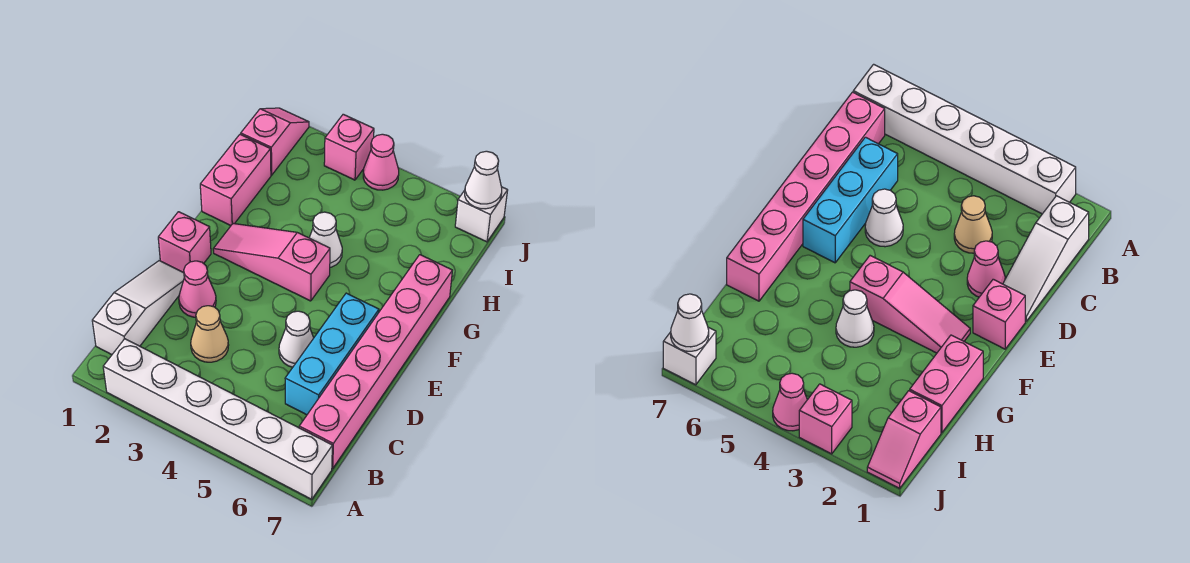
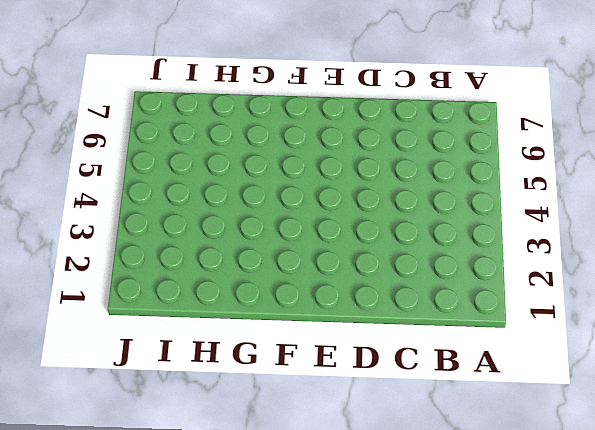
none -> white 1x6 brick [103,339,332,499]
none -> white 1x3 slope [92,261,184,355]
none -> pink 1x6 brick [299,255,452,468]

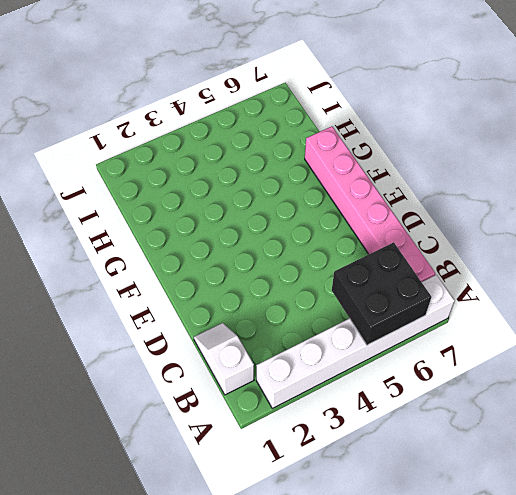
black 2x2 brick [332,242,431,345] -> none
white 1x2 slope [194,323,254,395] -> white 1x3 slope [92,261,184,355]
none -> tan 1x1 cone [191,306,229,362]
none -> cyan 1x3 brick [285,293,379,415]
none -> pink 1x1 cone [179,261,216,317]

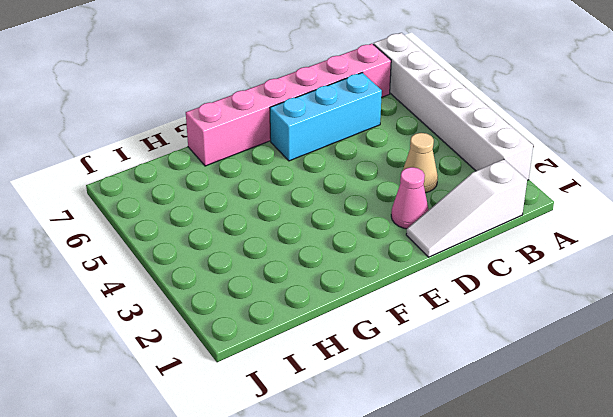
none -> white 1x1 cone [279,311,314,367]
none -> pink 1x1 brick [158,212,211,273]
none -> pink 1x3 slope [213,224,330,301]

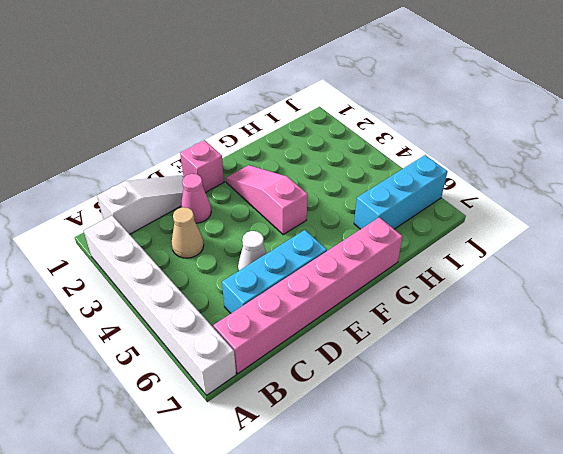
cyan 1x3 brick [354,155,447,229] -> none
none -> pink 1x2 brick [200,134,271,226]
none -> white 1x1 cone [309,212,342,267]
none -> pink 1x2 slope [241,108,309,175]

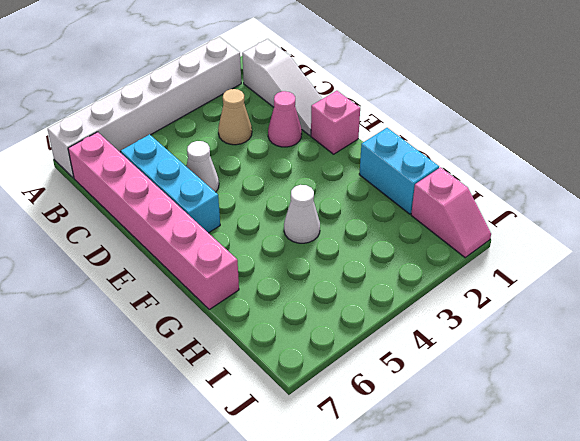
cyan 1x2 brick [359,128,439,214] -> pink 1x2 brick [200,134,271,226]
none -> pink 1x3 slope [213,224,330,301]
none -> pink 1x1 brick [324,114,374,180]
none -> pink 1x1 cone [363,134,399,190]

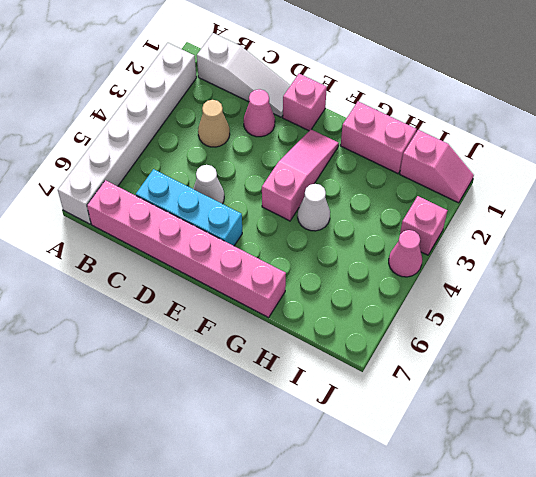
none -> white 1x1 brick [455,187,508,242]
none -> white 1x1 cone [465,151,502,209]

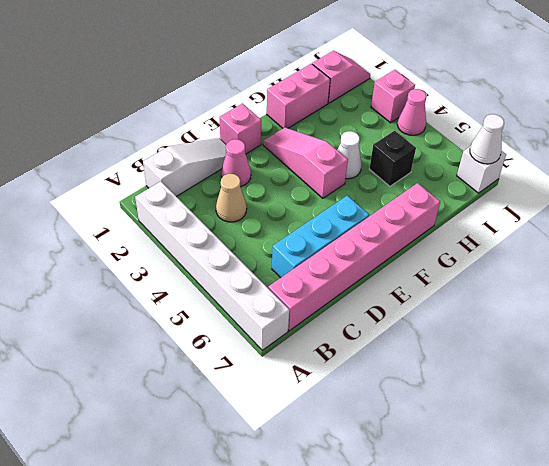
black 1x1 brick [370,131,416,186] -> none
none -> white 1x1 cone [279,311,314,367]

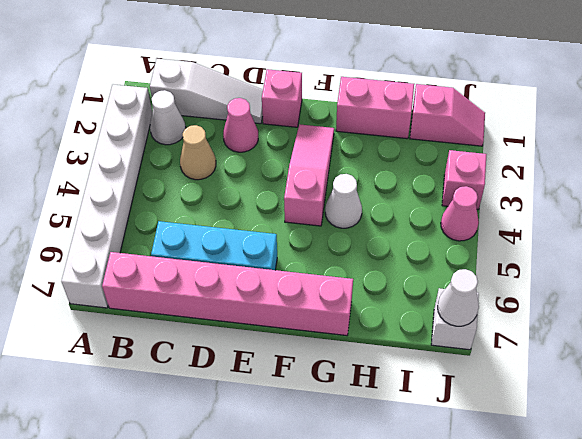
white 1x1 cone [150,90,186,145] -> white 1x1 cone moved to [279,311,314,367]

